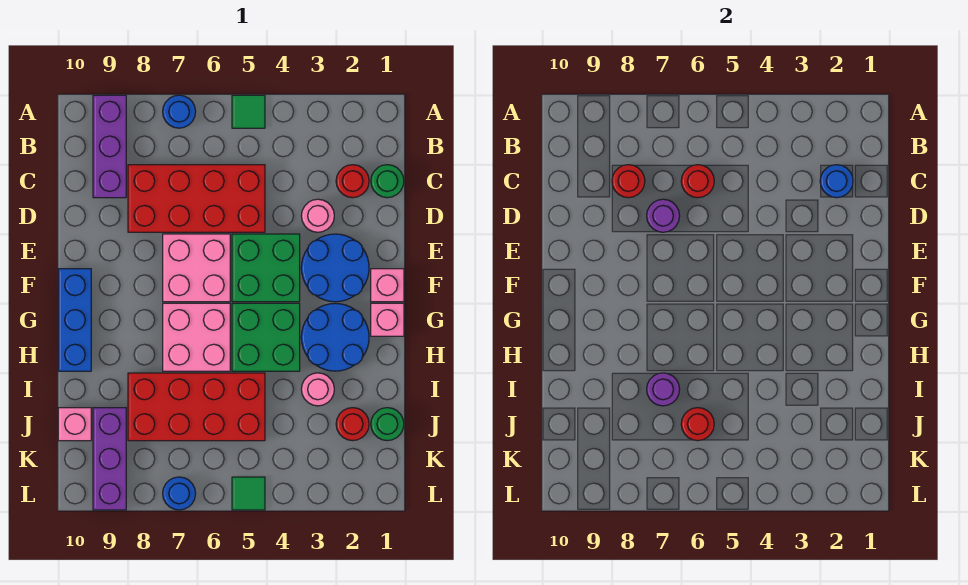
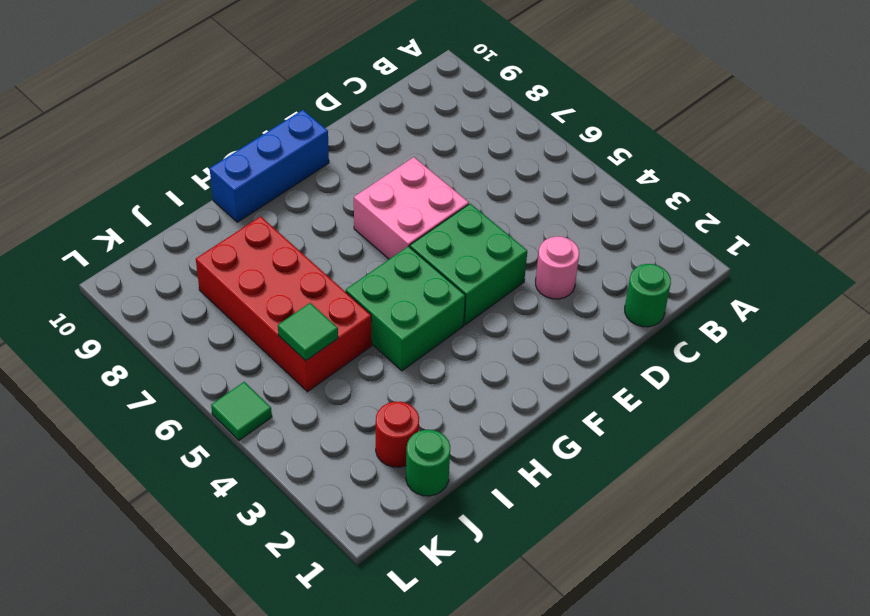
green 1x1 tile [278,303,338,361] -> green 1x1 tile moved to [232,95,265,128]
none -> blue 1x1 round brick [163,95,196,128]
none -> purple 1x3 brick [93,95,126,198]
none -> red 1x1 round brick [336,165,369,198]
none -> red 2x4 brick [128,165,265,232]

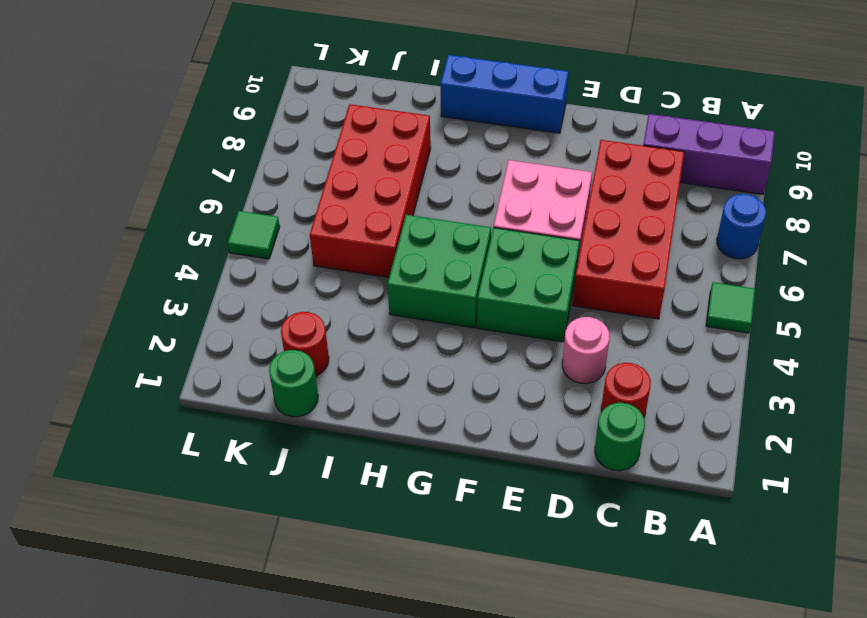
none -> blue 2x2 round brick [301,234,369,302]
none -> pink 1x1 brick [371,269,404,302]
none -> pink 1x1 brick [371,303,404,336]
none -> blue 2x2 round brick [301,303,369,371]

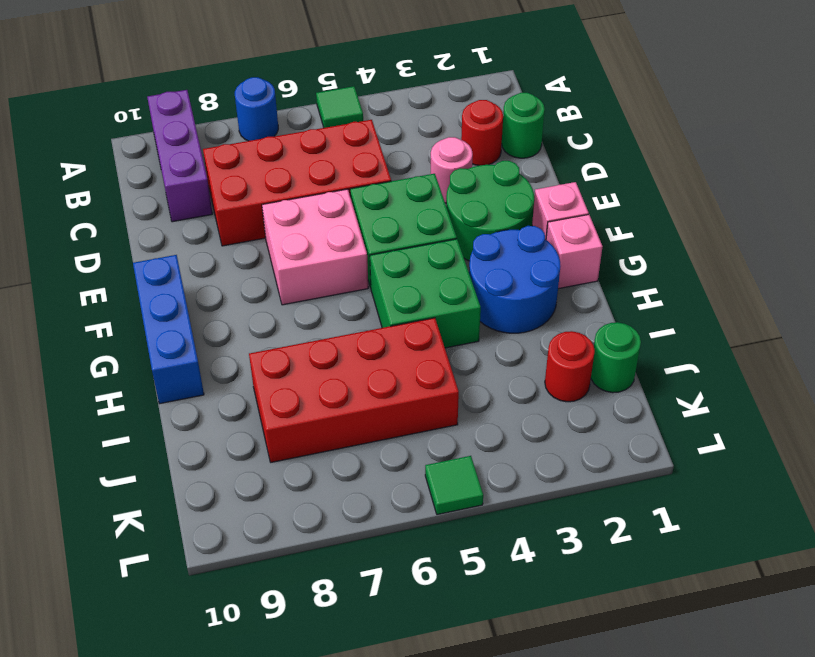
green 2x2 round brick [446,161,534,261] -> blue 2x2 round brick [301,234,369,302]
none -> pink 2x2 brick [163,303,230,371]
none -> pink 1x1 round brick [301,373,334,406]
none -> purple 1x3 brick [93,408,126,510]
none -> pink 1x1 brick [58,408,91,441]

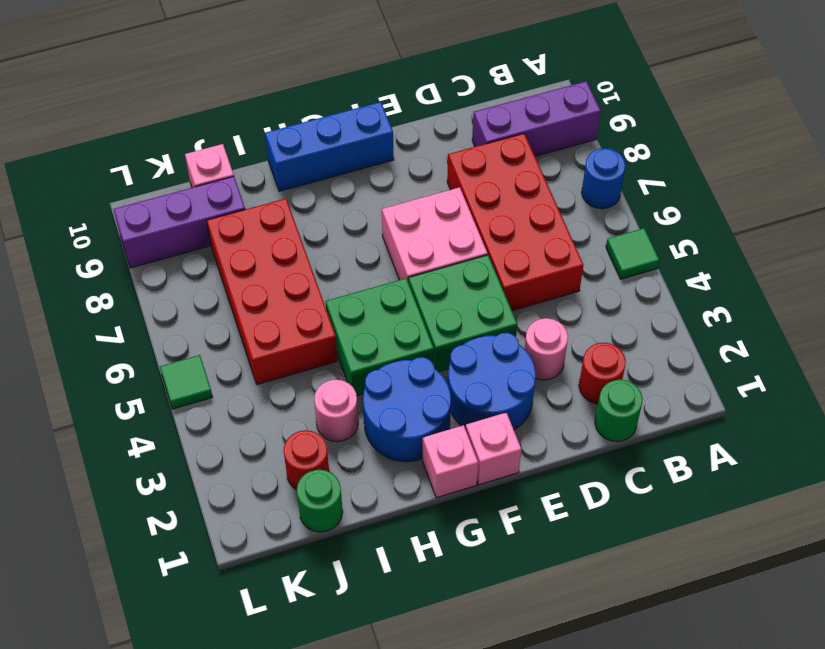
none -> pink 2x2 brick [163,303,230,371]
none -> blue 1x1 round brick [163,477,196,510]
none -> blue 1x1 round brick [820,165,853,198]
none -> red 1x1 round brick [681,165,714,198]

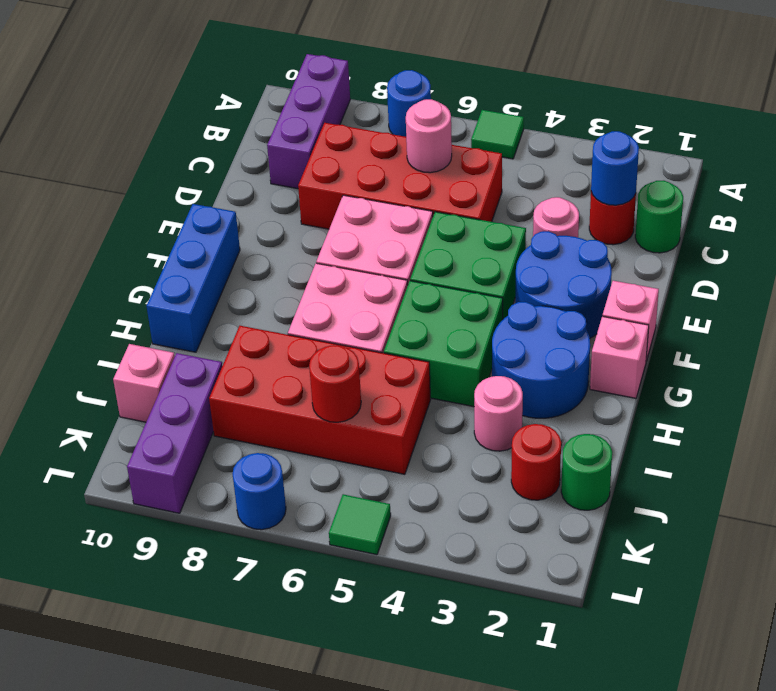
pink 1x1 round brick [406,99,452,173] -> red 1x1 round brick [681,165,714,198]
none -> red 1x1 round brick [612,165,645,198]
none -> purple 1x1 round brick [647,199,680,232]
none -> purple 1x1 round brick [647,373,680,406]

